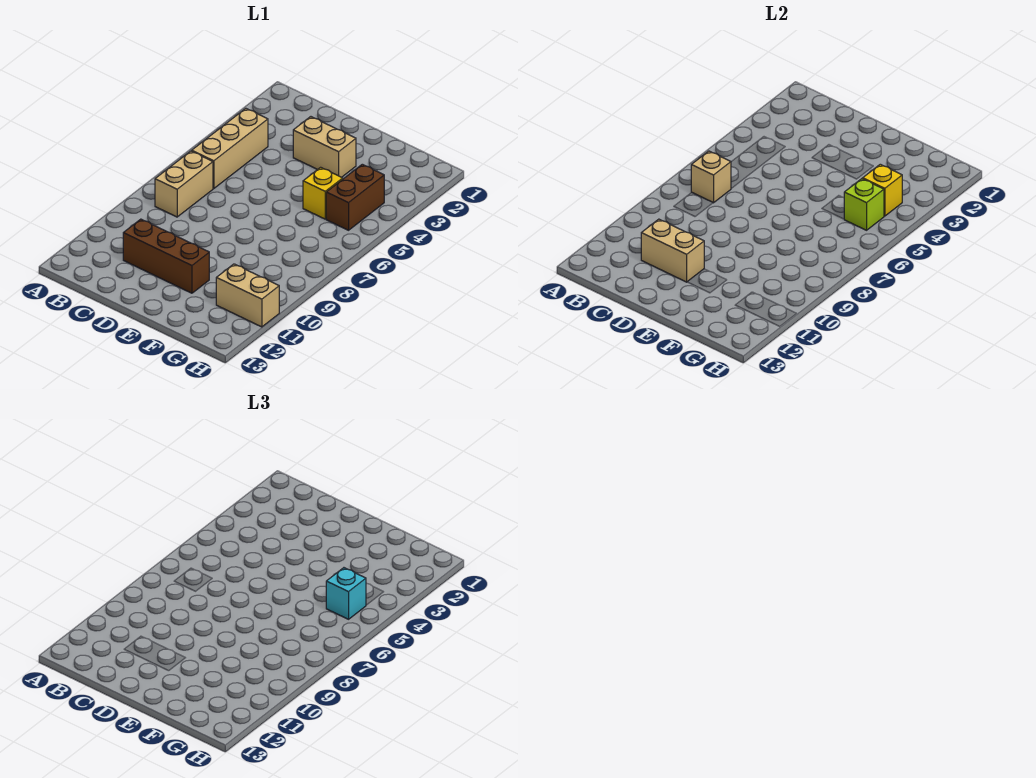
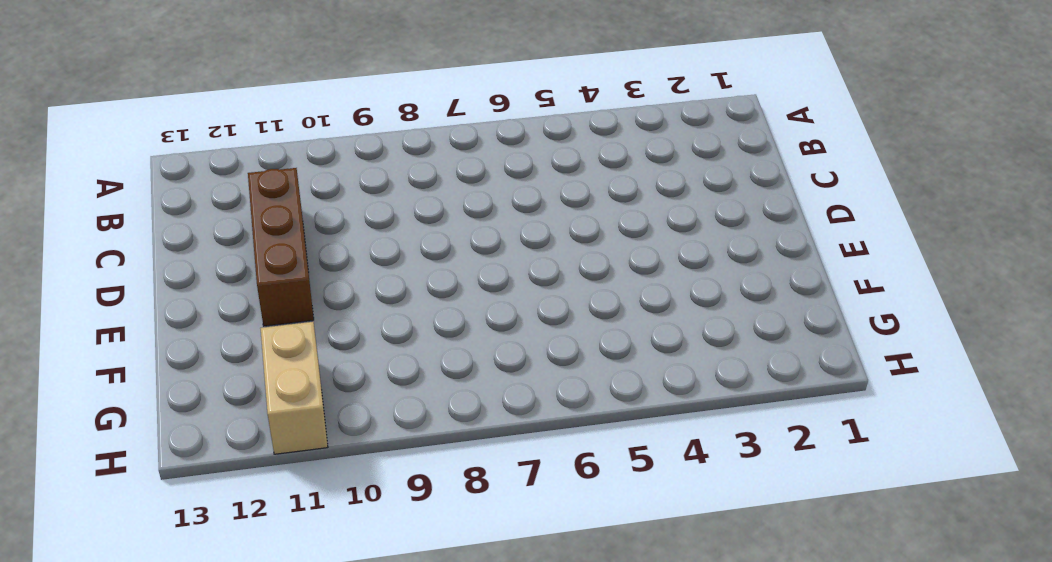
none -> tan 1x3 brick [192,108,268,189]
none -> tan 1x2 brick [155,151,213,217]
none -> tan 1x2 brick [293,117,356,177]

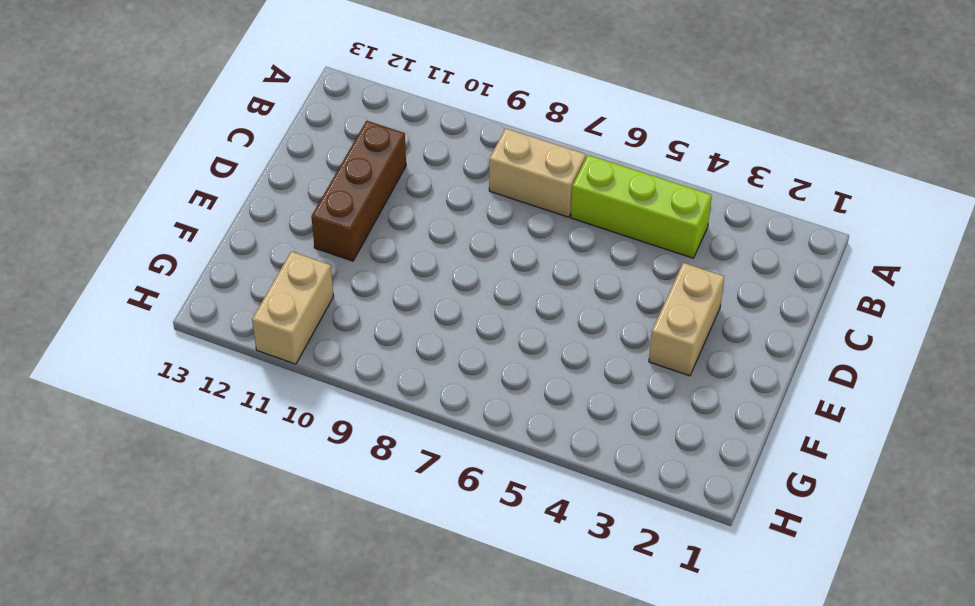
lime 1x3 brick [571,155,712,258] -> tan 1x3 brick [192,108,268,189]
none -> yellow 1x1 brick [303,167,343,219]
none -> brown 1x2 brick [326,164,384,230]
none -> tan 1x1 brick [691,151,731,203]

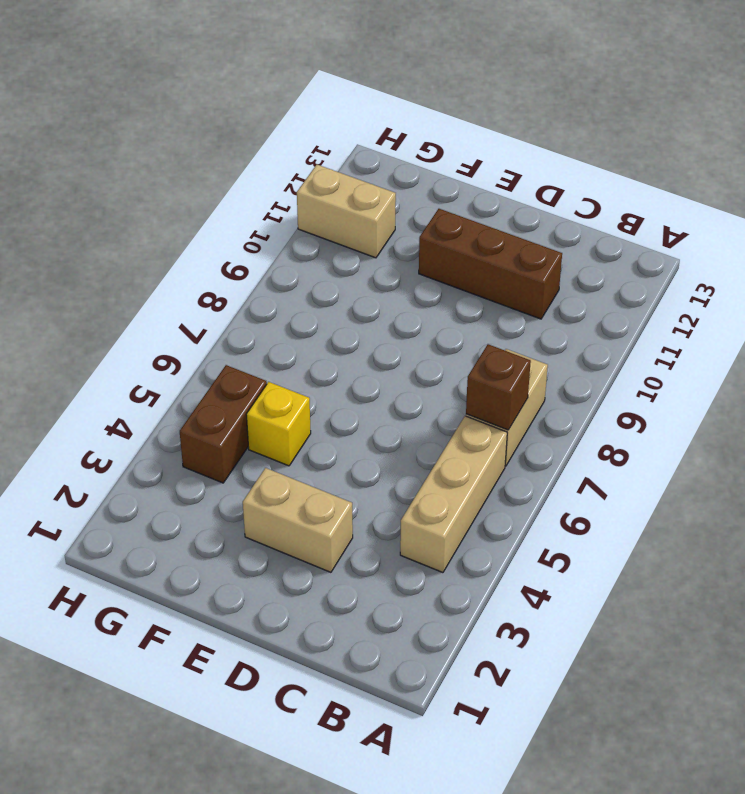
brown 1x1 brick [466,344,531,430] -> tan 1x1 brick [691,151,731,203]
none -> tan 1x2 brick [641,219,704,282]
none -> yellow 1x1 brick [863,164,902,216]
none -> lime 1x1 brick [844,179,884,230]

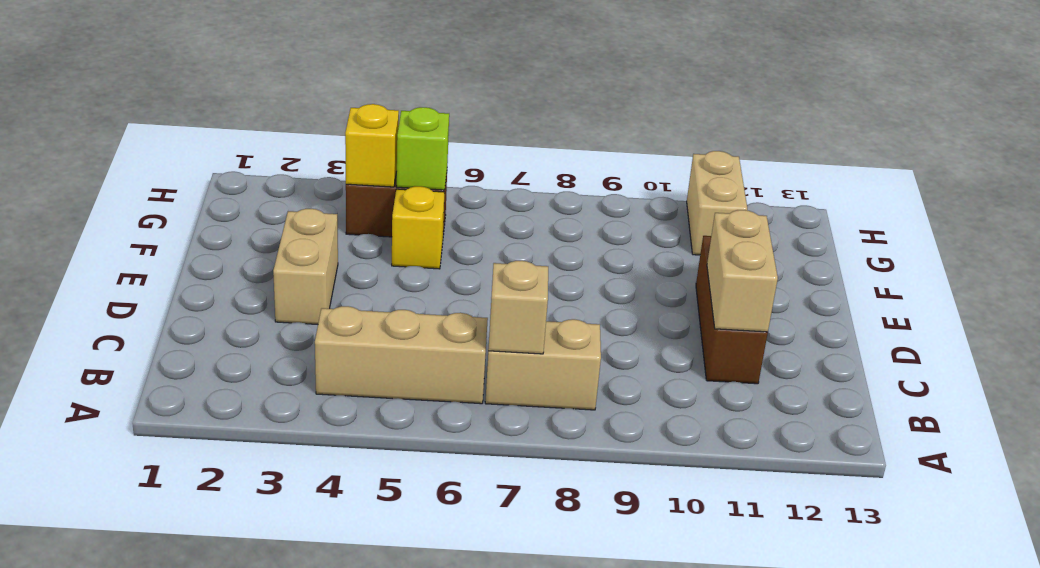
none -> cyan 1x1 brick [326,568,366,619]

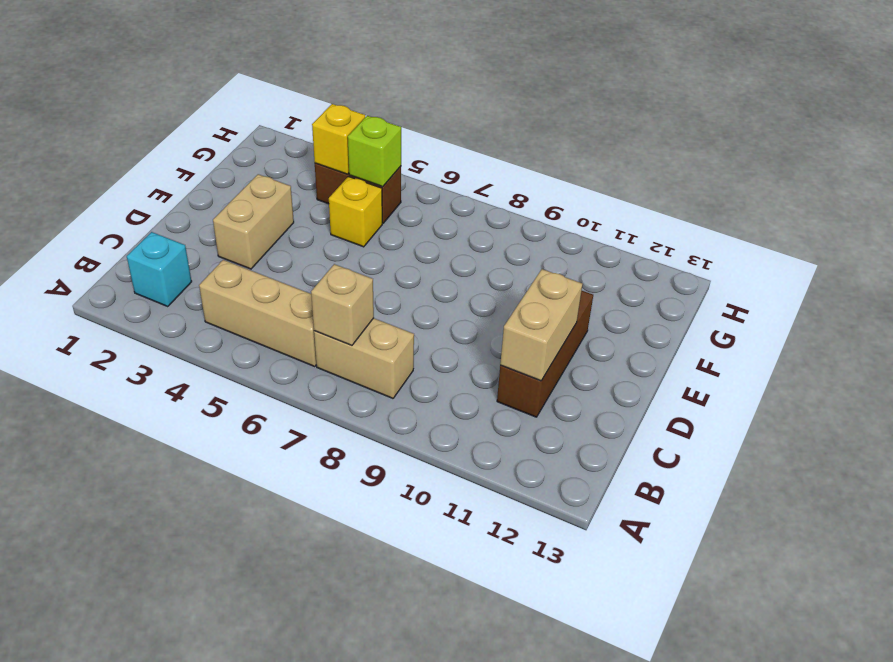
cyan 1x1 brick [127,232,192,307] -> cyan 1x1 brick moved to [326,568,366,619]
none -> tan 1x2 brick [216,264,279,327]

